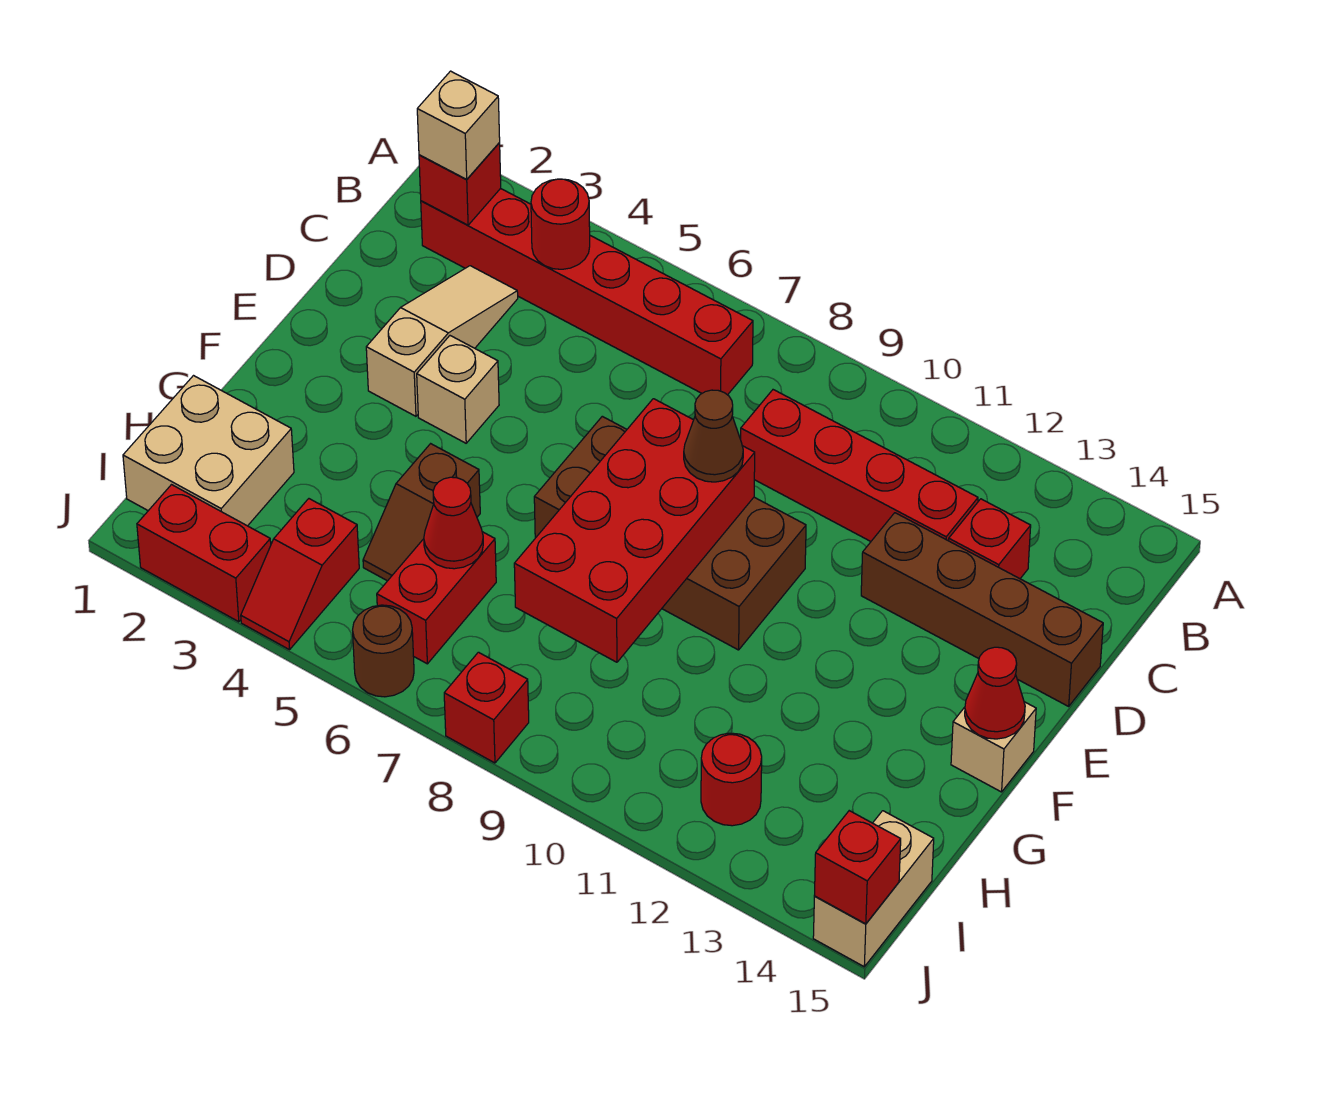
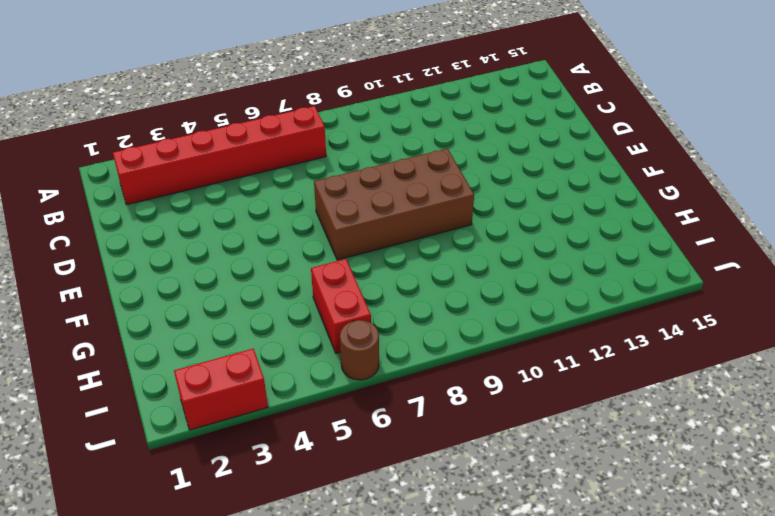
none -> tan 1x3 slope [366,266,518,416]
none -> red 1x4 brick [741,390,978,541]
none -> red 1x1 brick [949,499,1031,579]

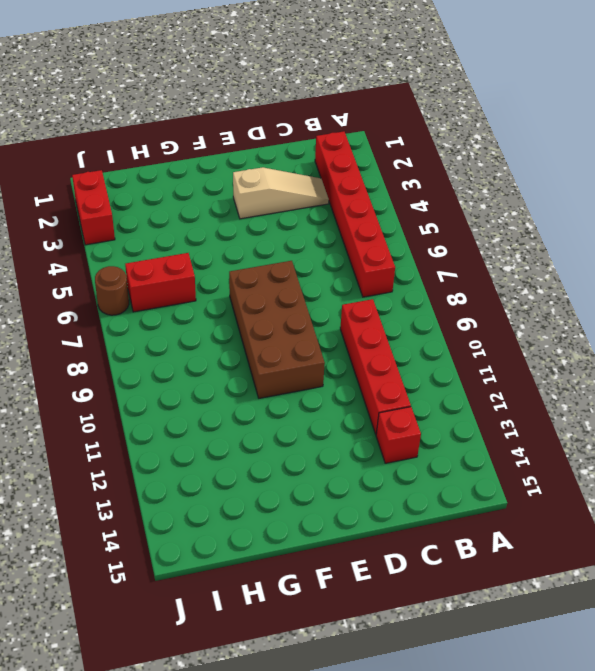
none -> brown 1x4 brick [861,513,1103,706]
none -> tan 1x1 brick [417,336,499,443]
none -> tan 1x1 brick [951,702,1036,792]

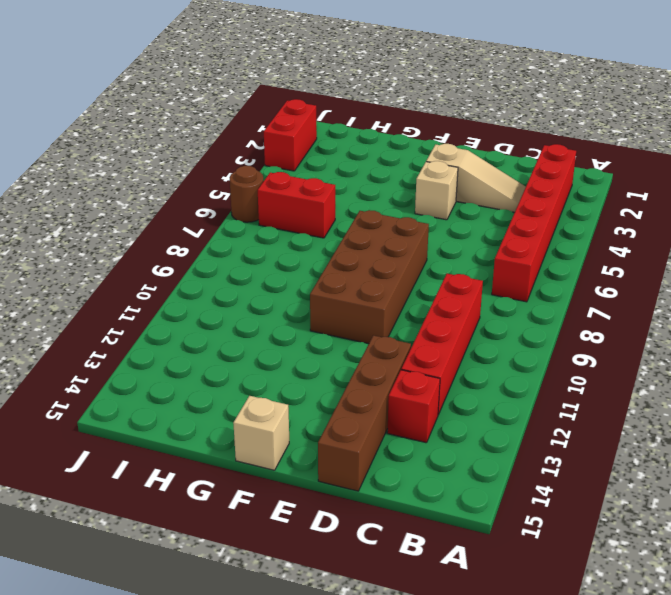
none -> brown 1x2 slope [363,444,480,581]
none -> tan 2x2 brick [123,376,294,526]
none -> red 1x2 slope [241,499,359,650]

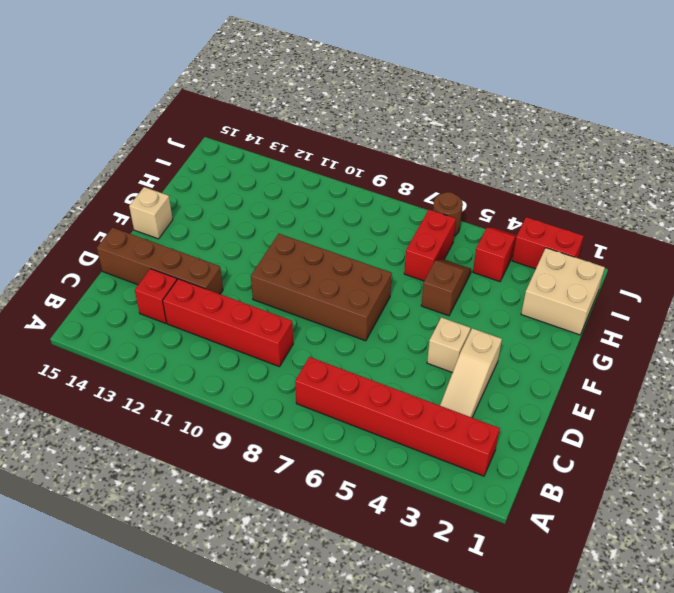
none -> red 1x1 round brick [701,733,762,826]
none -> tan 1x2 brick [813,811,934,967]
none -> red 1x1 brick [444,652,529,763]

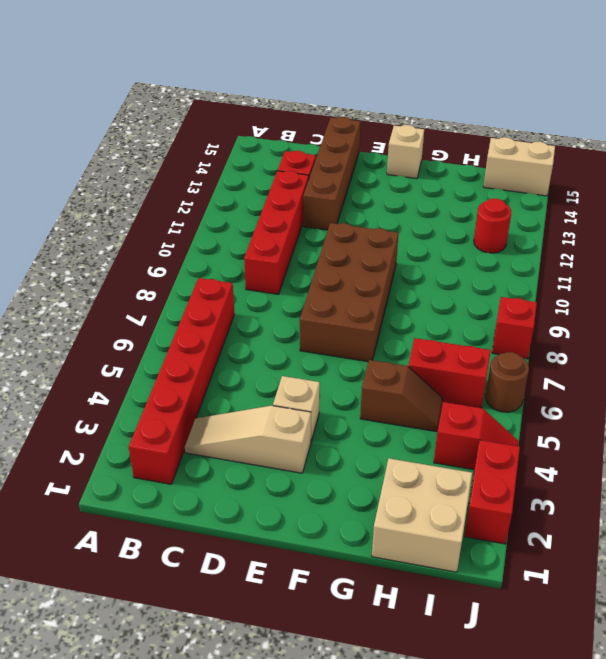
none -> red 1x1 brick [419,143,501,225]
none -> red 1x1 round brick [531,179,590,269]
none -> red 2x4 brick [514,399,755,662]

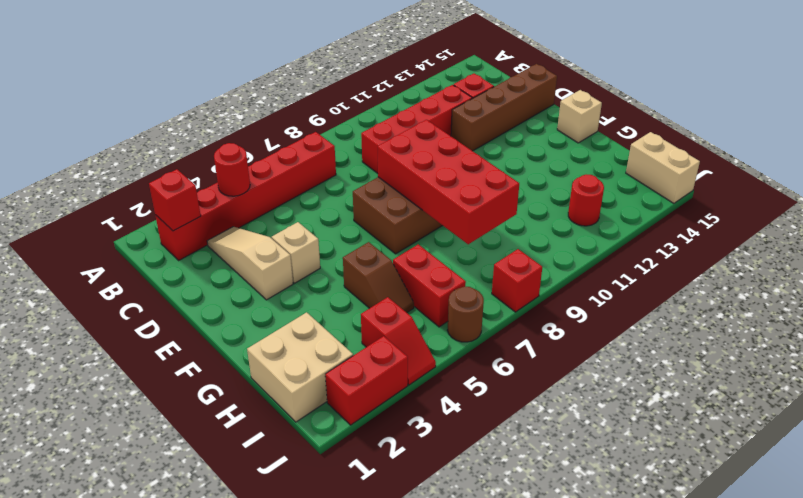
none -> red 1x1 cone [965,647,1025,739]
none -> red 1x1 cone [424,477,483,569]
none -> red 1x1 brick [814,811,901,924]

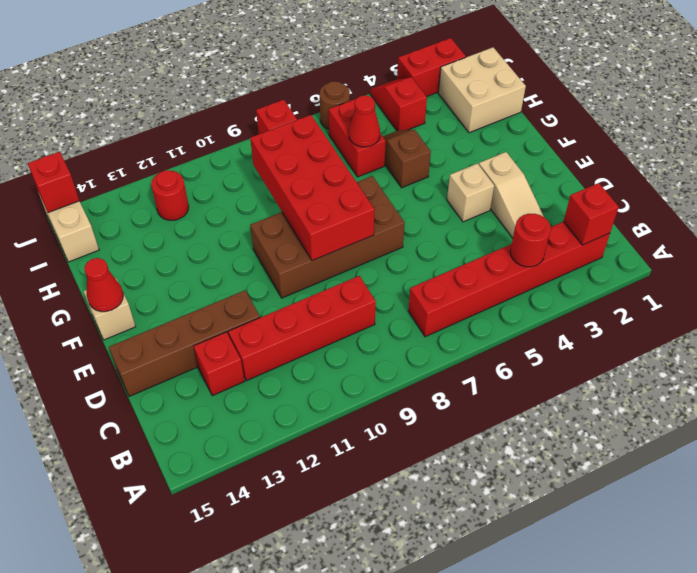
none -> tan 1x1 brick [417,71,500,179]
none -> brown 1x1 cone [684,390,743,482]

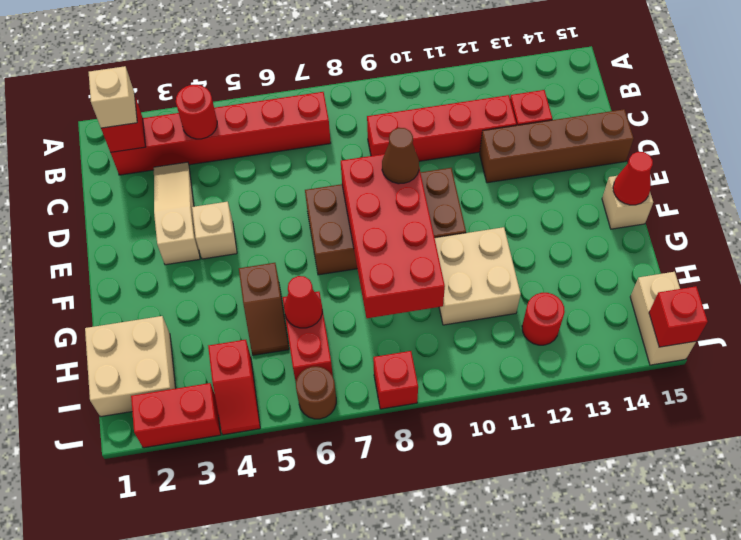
tan 2x2 brick [435,227,521,325] -> none

